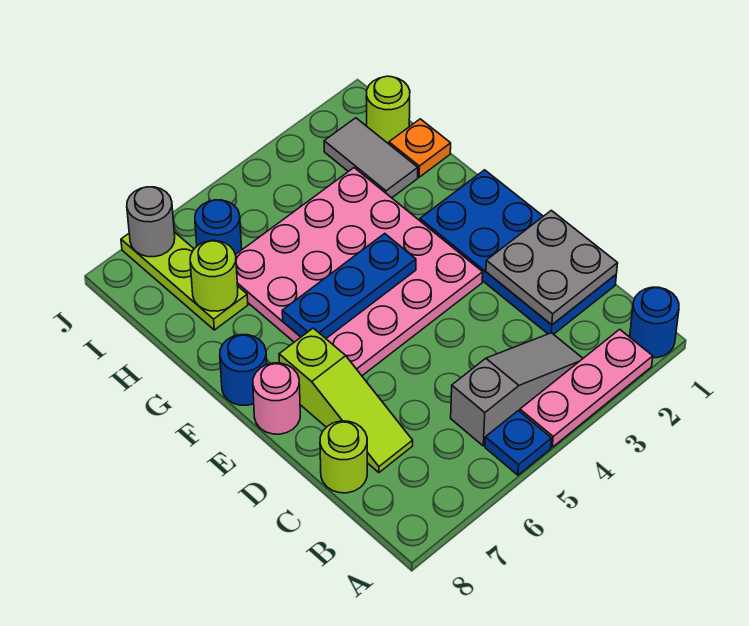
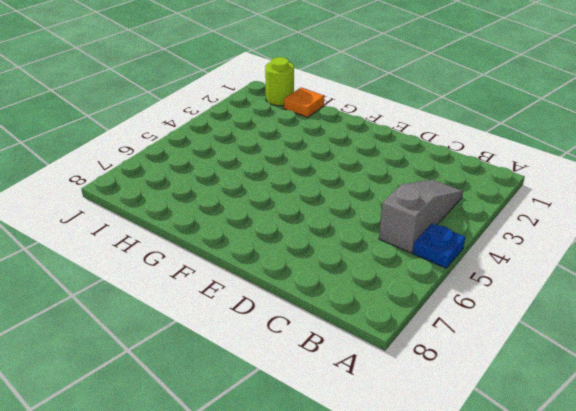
orange 1x1 tile [284,88,324,117] -> orange 1x1 plate [389,119,451,177]
none -> blue 1x1 round brick [630,287,679,358]
none -> pink 1x3 plate [520,329,653,447]
none -> blue 2x4 plate [420,170,616,334]

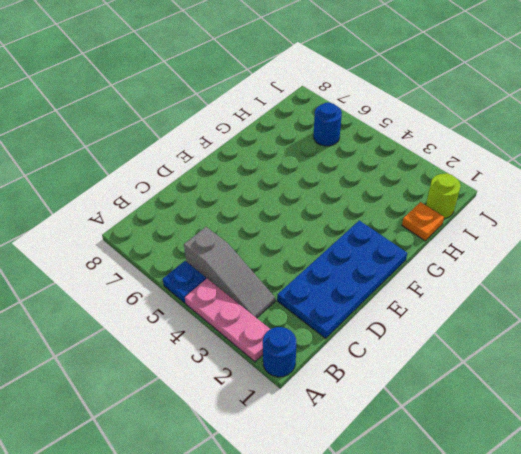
none -> lime 1x3 slope [279,328,413,473]
none -> lime 1x1 round brick [320,421,367,493]
none -> pink 4x4 plate [236,168,483,376]

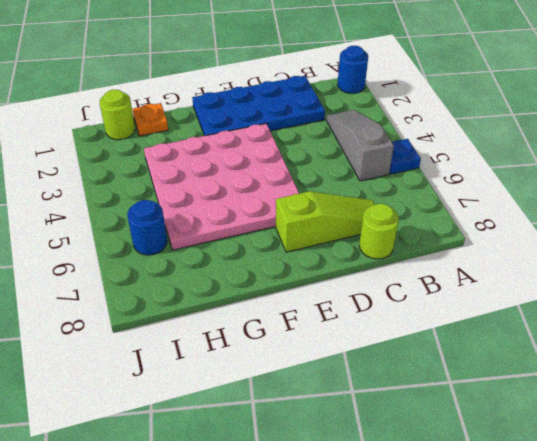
none -> pink 1x3 plate [520,329,653,447]
none -> pink 1x1 round brick [253,363,300,434]
none -> blue 1x1 round brick [220,335,267,405]

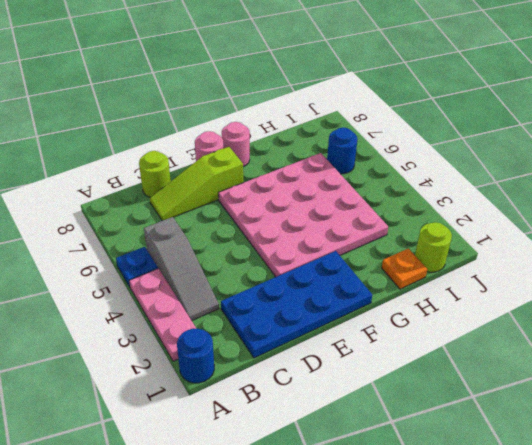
pink 1x1 round brick [222,122,250,167] -> blue 1x1 round brick [220,335,267,405]
none -> grey 1x2 tile [324,118,418,198]
none -> lime 1x3 plate [121,232,248,330]
none -> grey 2x2 plate [486,210,618,325]

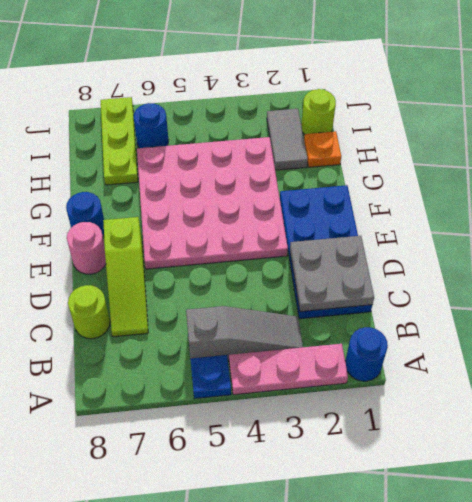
none -> blue 1x3 plate [282,234,416,338]
none -> lime 1x1 round brick [190,241,238,311]
none -> grey 1x1 round brick [127,187,175,257]

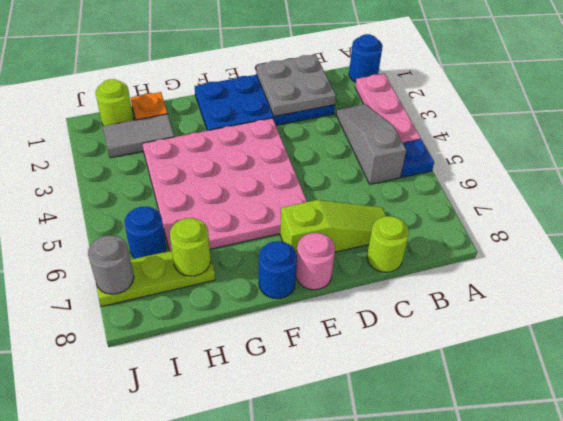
none -> blue 1x3 plate [282,234,416,338]

